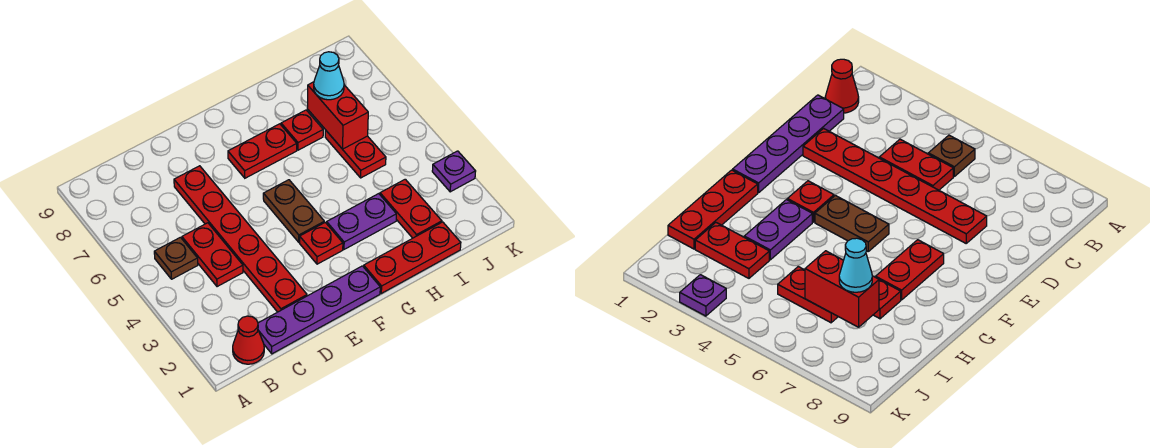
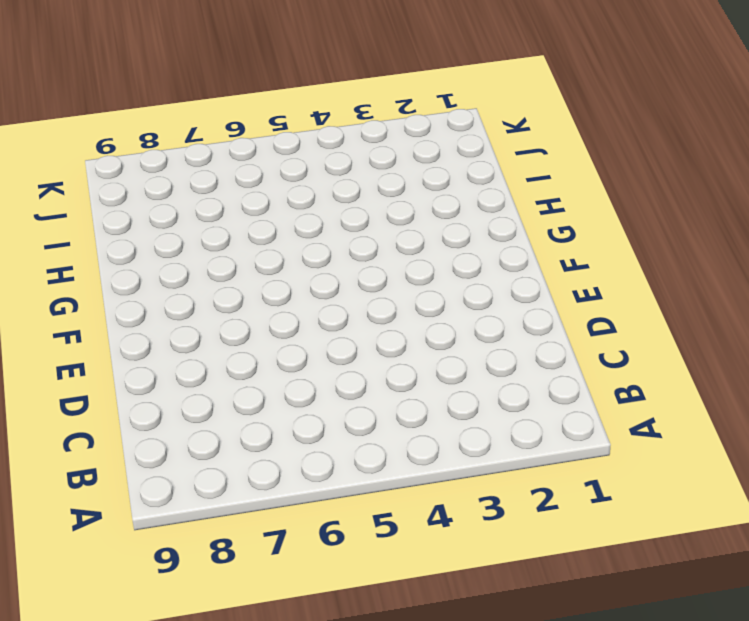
none -> red 1x1 cone [233,316,264,364]
none -> brown 1x1 plate [154,237,198,279]
none -> purple 1x4 plate [258,266,380,354]

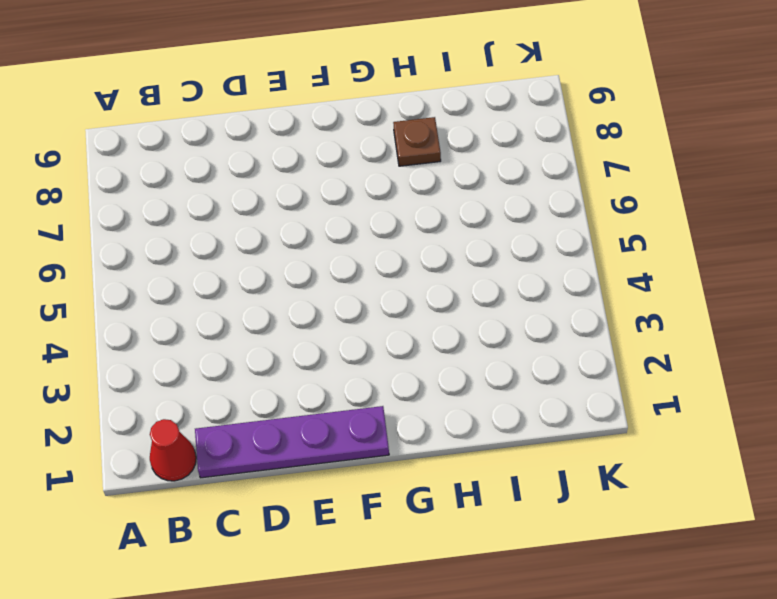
brown 1x1 plate [393,117,441,166] -> brown 1x1 plate moved to [154,237,198,279]
none -> red 1x2 plate [182,223,243,287]
none -> red 1x6 plate [174,166,307,312]
none -> red 1x1 plate [300,222,343,264]

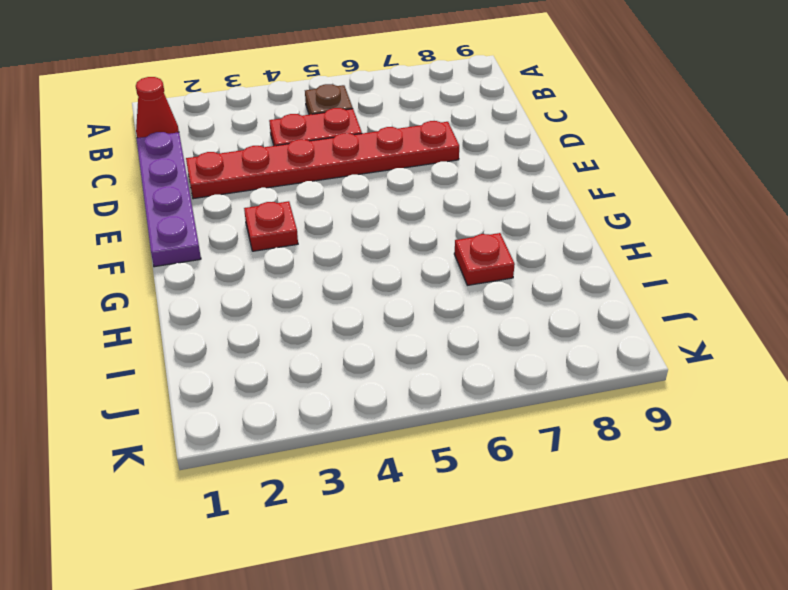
none -> brown 1x2 plate [263,180,324,242]
none -> red 1x2 plate [228,124,297,178]
none -> red 1x3 plate [364,222,461,293]

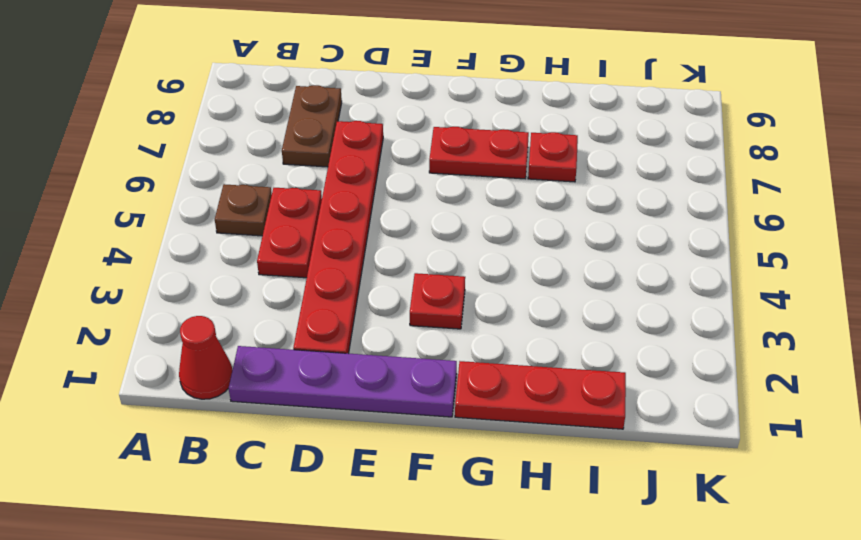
brown 1x2 plate [282,85,342,167] -> brown 1x2 plate moved to [263,180,324,242]
none -> purple 1x2 plate [327,194,396,249]
none -> red 1x2 plate [380,179,442,238]
none -> red 1x2 plate [325,130,386,178]

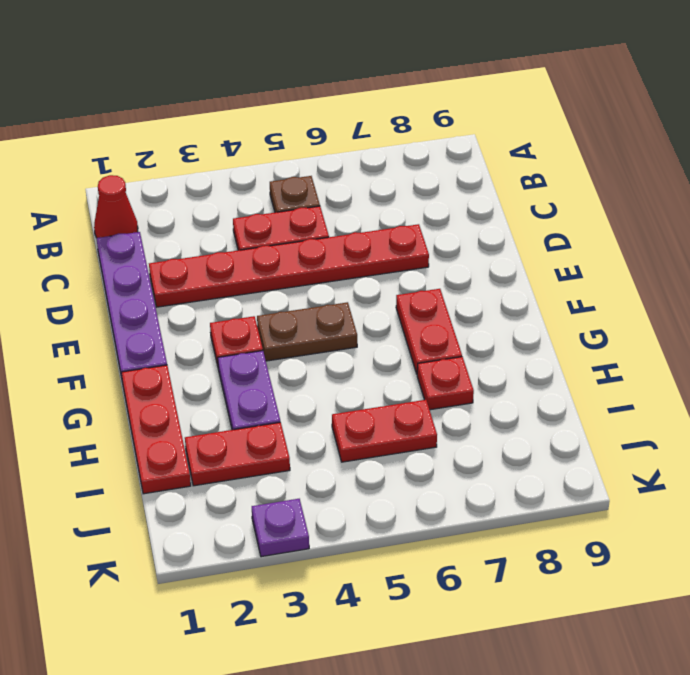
none -> red 1x2 brick [307,82,368,149]
none -> cyan 1x1 cone [314,52,344,100]

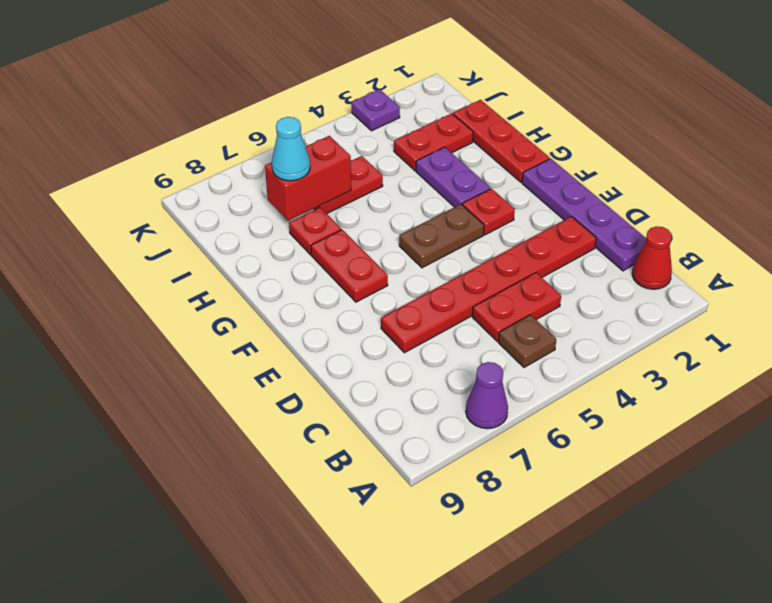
purple 1x1 cone [466,362,508,429] -> none

